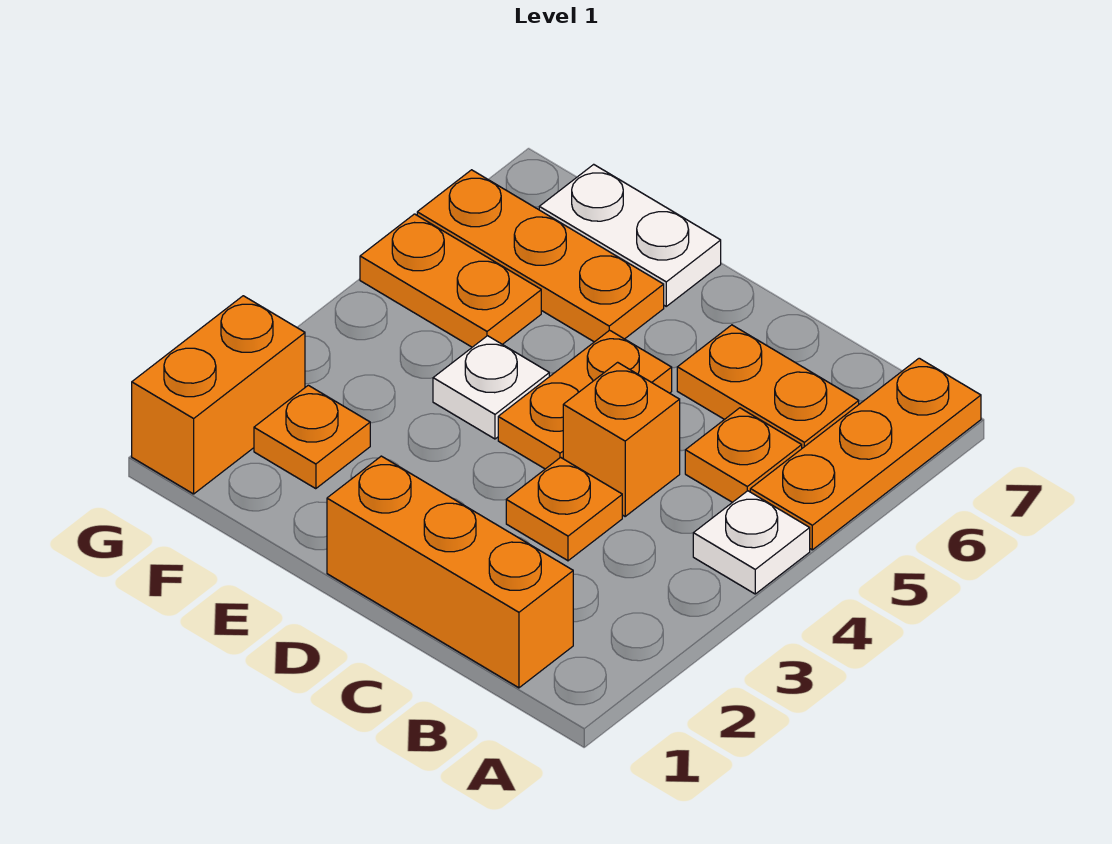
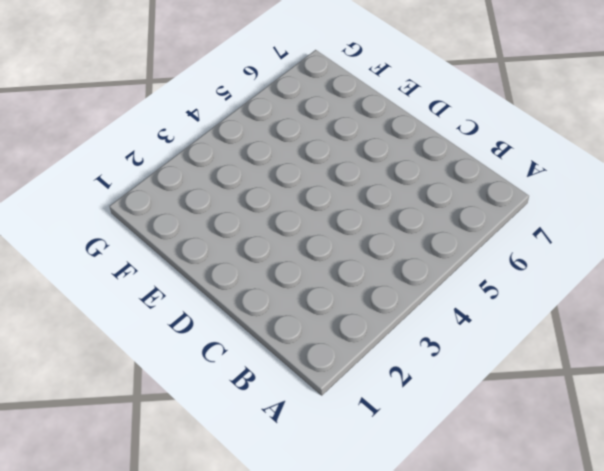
none -> white 1x1 plate [693,491,810,594]
none -> orange 1x3 plate [750,358,981,550]
none -> orange 1x3 brick [327,456,573,688]

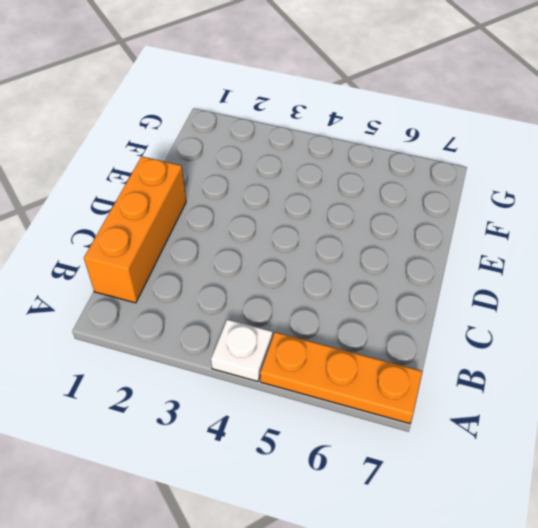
none -> orange 1x1 plate [685,408,802,502]
none -> orange 1x2 plate [677,325,859,448]
none -> orange 1x1 plate [506,457,622,561]

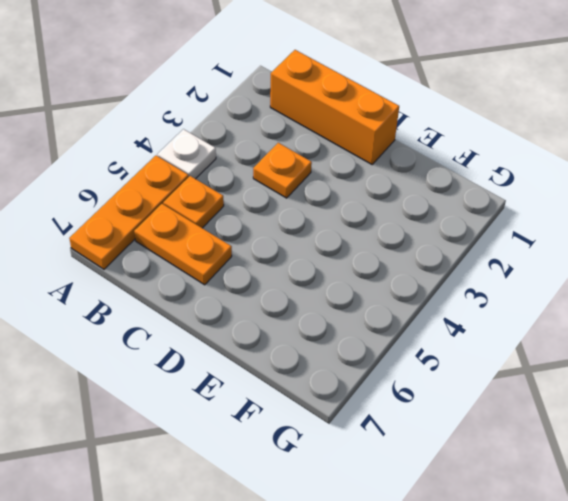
none -> orange 1x1 brick [563,362,680,516]
none -> orange 1x2 plate [498,330,672,469]
none -> white 1x1 plate [433,336,549,439]

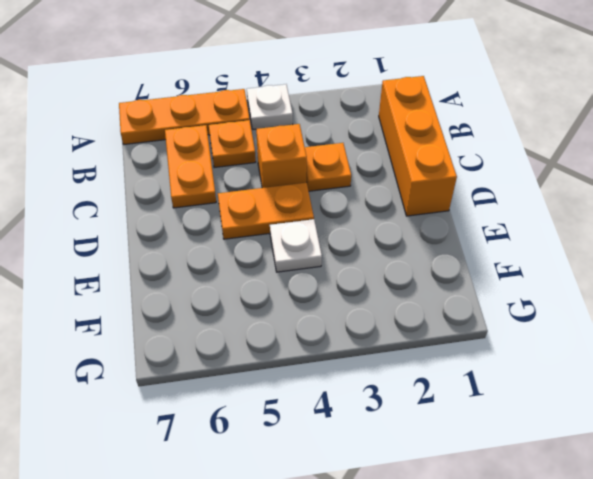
none -> orange 1x3 plate [417,170,664,342]
none -> white 1x2 plate [539,164,721,306]
none -> orange 1x1 plate [254,385,370,489]

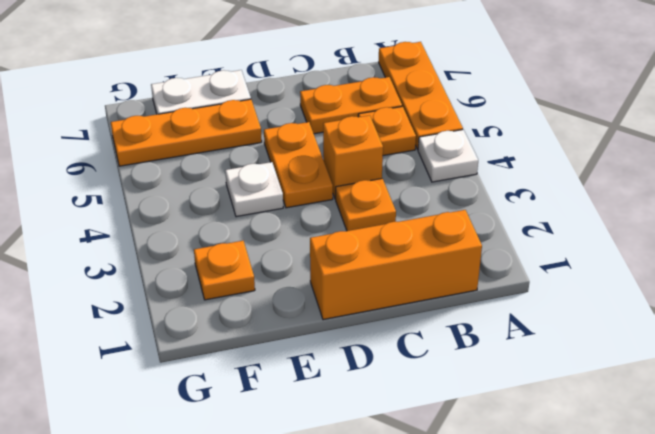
none -> orange 1x2 plate [360,214,541,347]
none -> orange 1x2 brick [132,296,305,494]

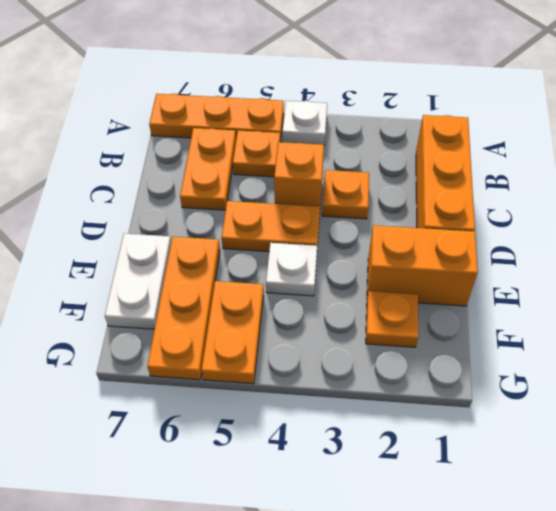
orange 1x2 brick [367,225,478,306] -> orange 1x2 brick moved to [132,296,305,494]

